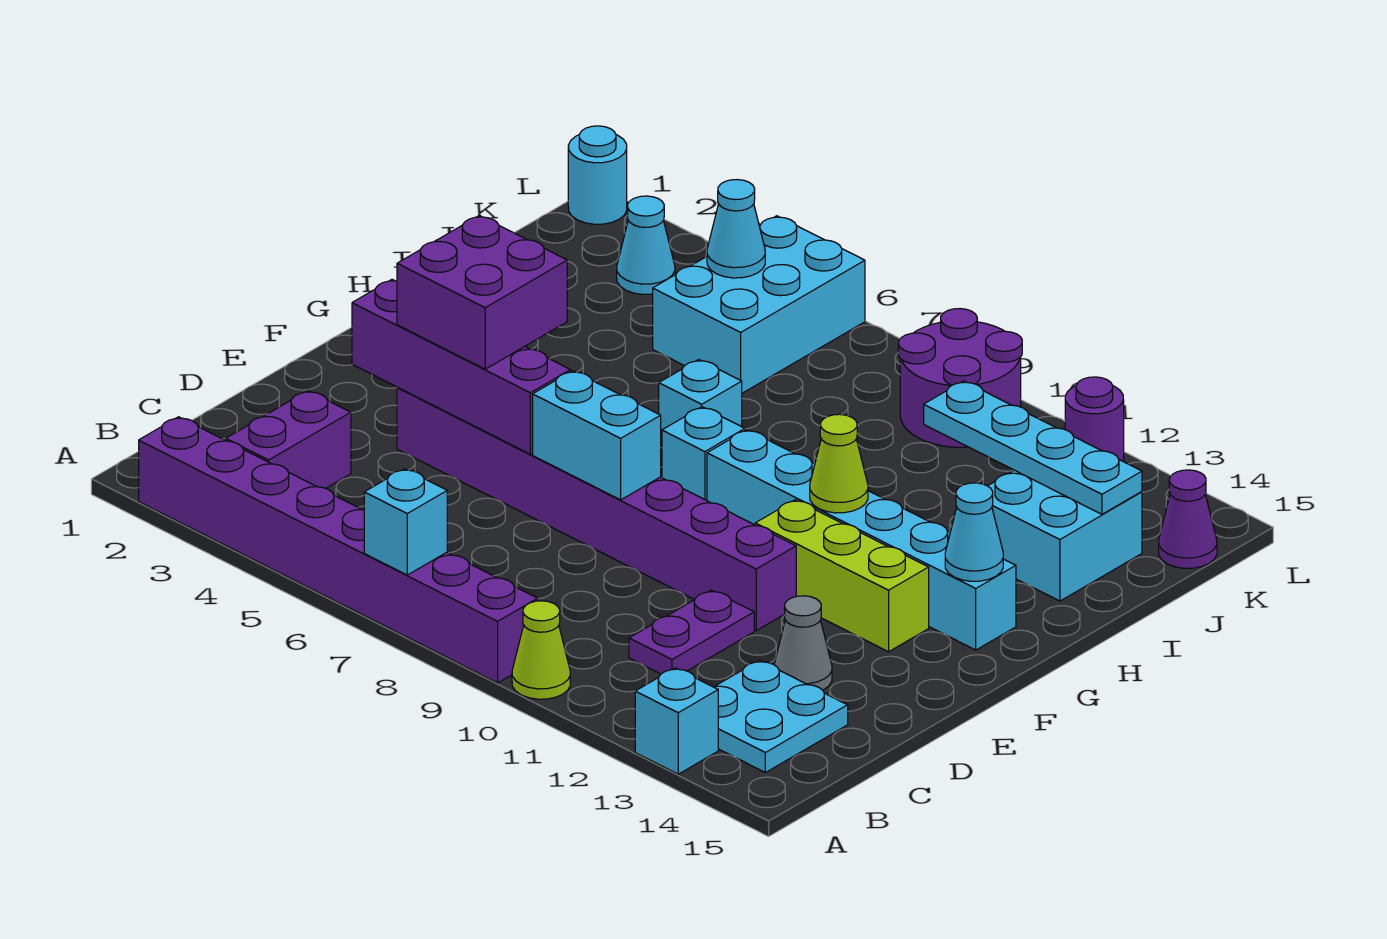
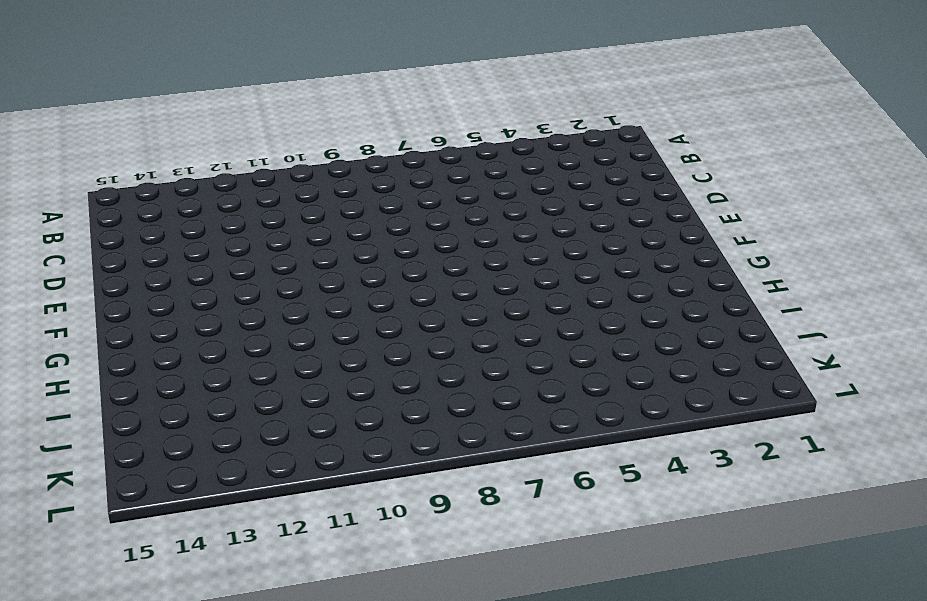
none -> purple 1x8 brick [139,417,538,683]
none -> lime 1x1 cone [512,601,570,699]
none -> cyan 1x1 brick [635,668,718,774]

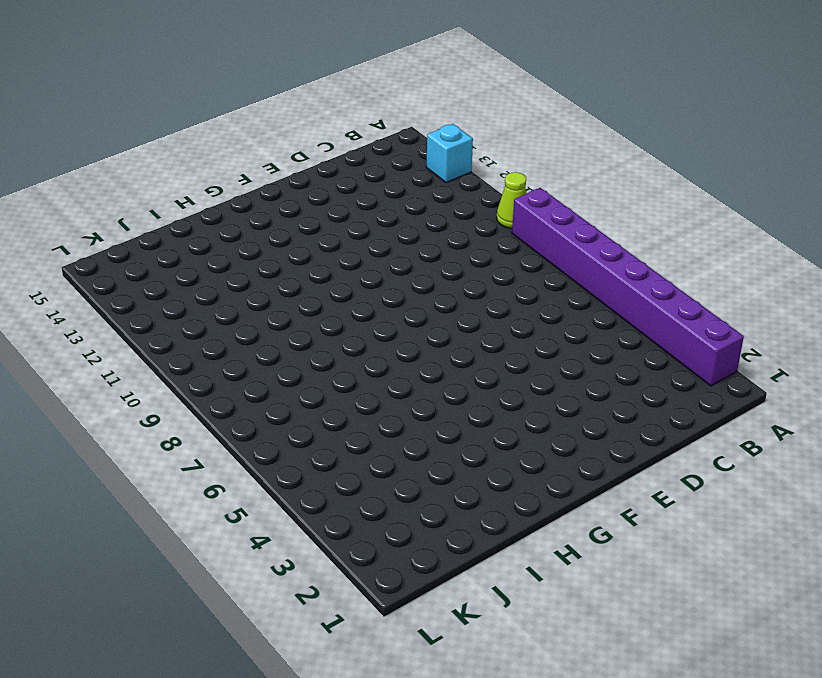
none -> purple 1x2 brick [226,391,351,488]
none -> cyan 2x2 plate [714,660,848,773]
none -> purple 1x2 plate [629,590,754,674]

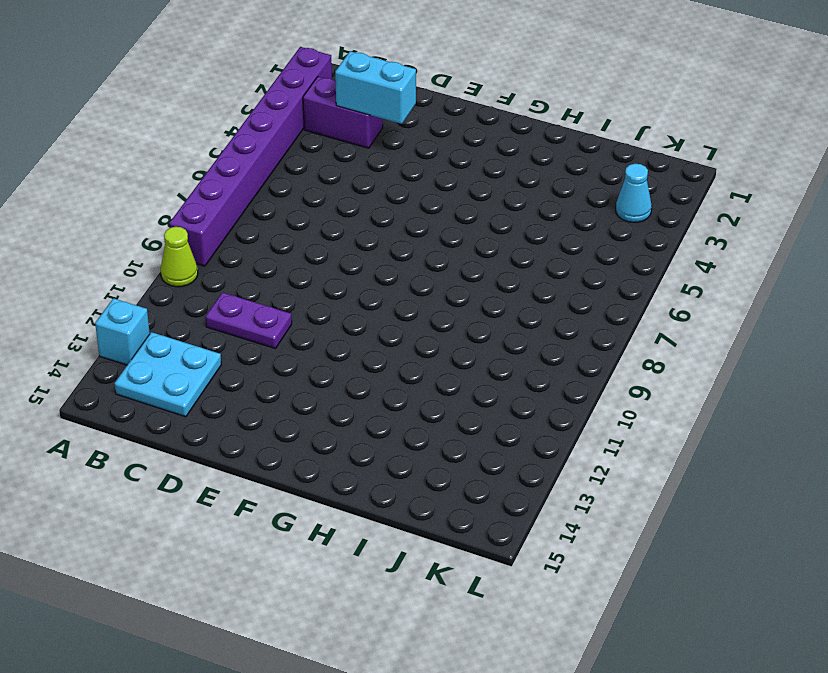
cyan 1x2 brick [335,51,416,124] -> cyan 1x2 brick turned to [533,371,661,500]
none -> grey 1x1 cone [774,596,832,690]
none -> purple 1x8 brick [397,387,796,630]
none -> lime 1x3 brick [755,500,929,652]

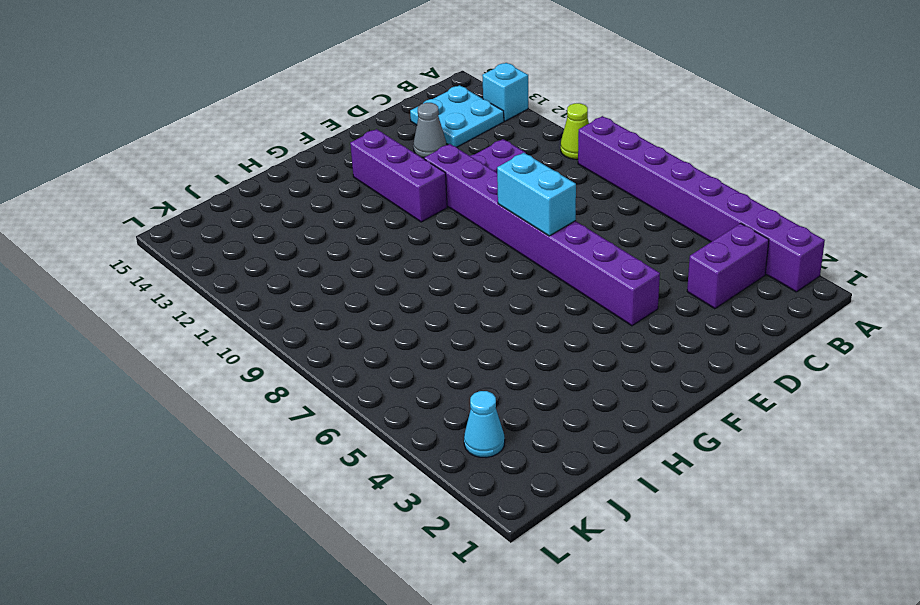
purple 1x3 brick [350,129,447,222] -> lime 1x3 brick [755,500,929,652]
none -> cyan 1x1 brick [662,407,745,501]
none -> cyan 1x6 brick [707,430,1016,650]
none -> cyan 1x1 brick [659,360,742,446]

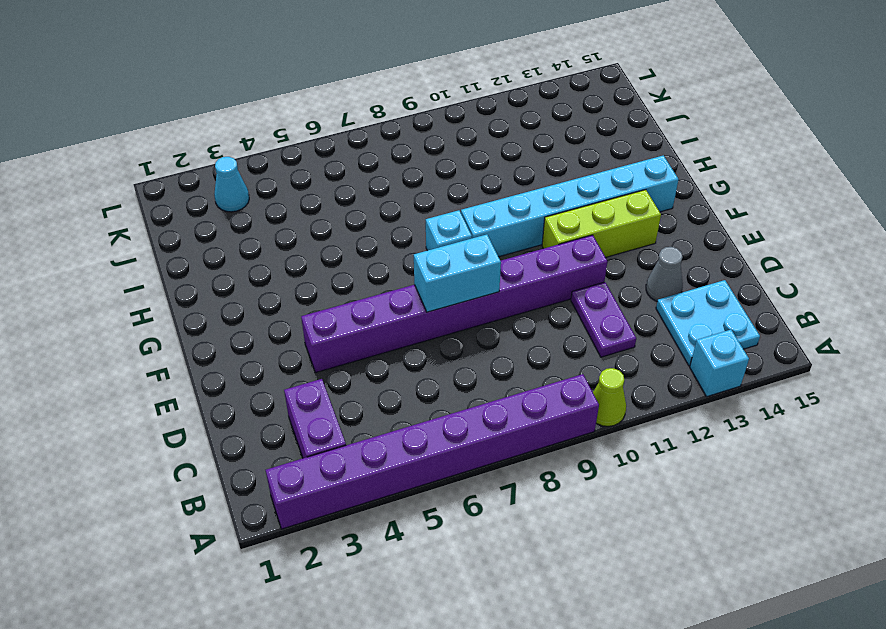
none -> cyan 1x1 brick [659,360,742,446]
none -> cyan 2x2 brick [988,470,1142,601]
none -> cyan 2x3 brick [653,216,865,393]

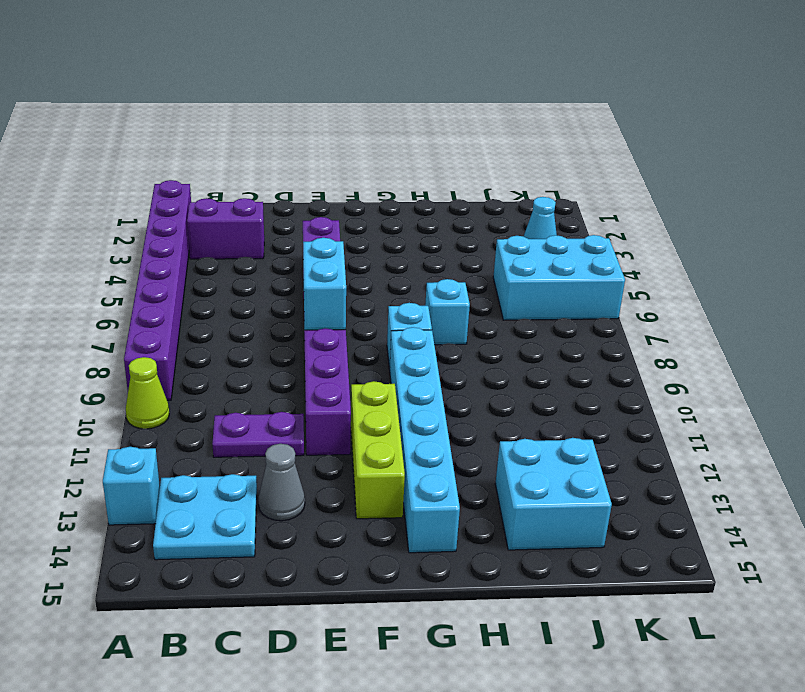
none -> purple 2x2 round brick [898,309,1022,447]
none -> purple 1x1 cone [1159,470,1217,568]
none -> cyan 1x1 round brick [568,126,627,224]

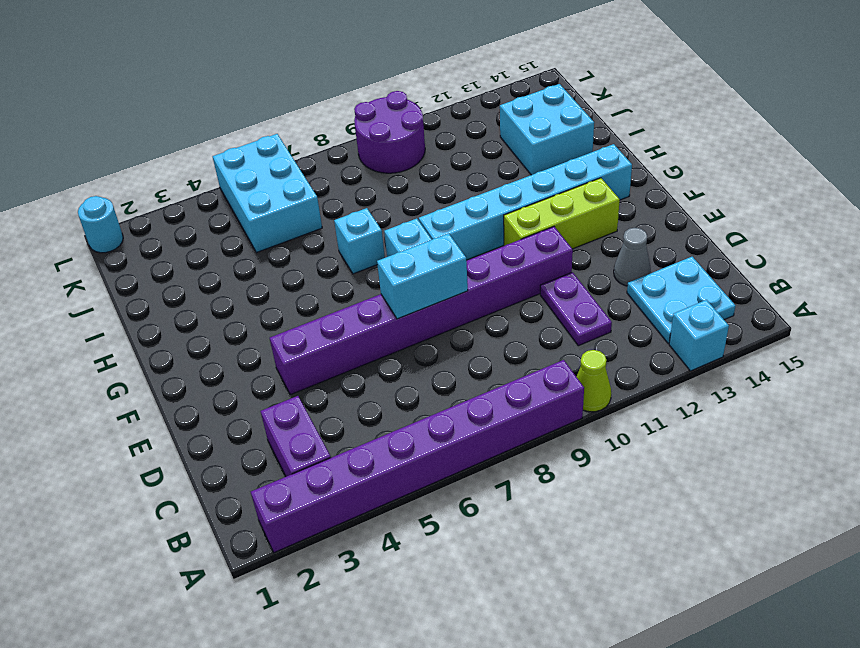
none -> cyan 1x1 cone [617,196,675,294]
none -> purple 1x1 cone [1159,470,1217,568]
none -> purple 1x1 round brick [1065,377,1124,462]

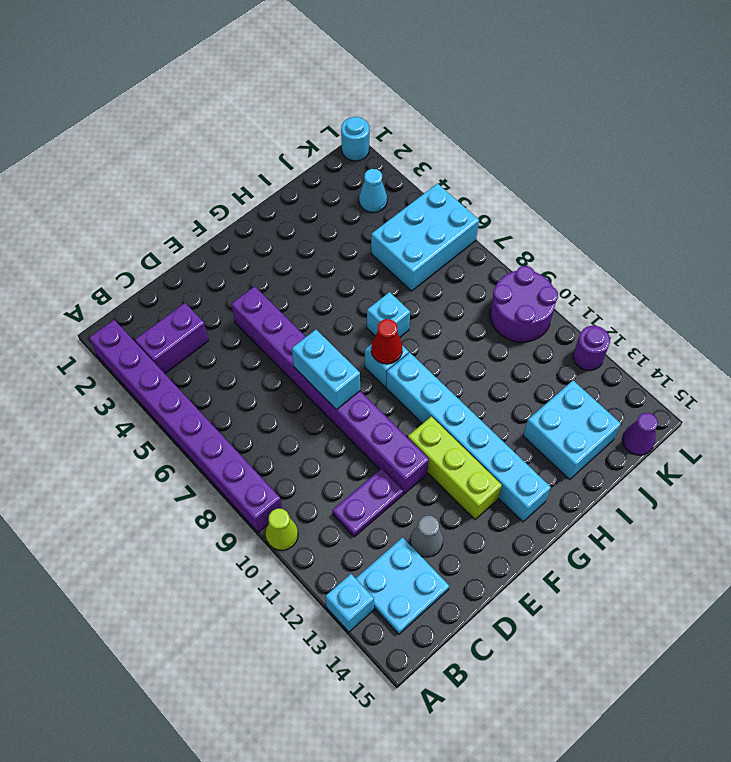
red 1x1 cone [371,319,402,364] -> none
none -> cyan 1x1 brick [364,469,447,575]
none -> purple 1x4 brick [352,280,570,454]
none -> lime 1x1 cone [810,414,868,513]

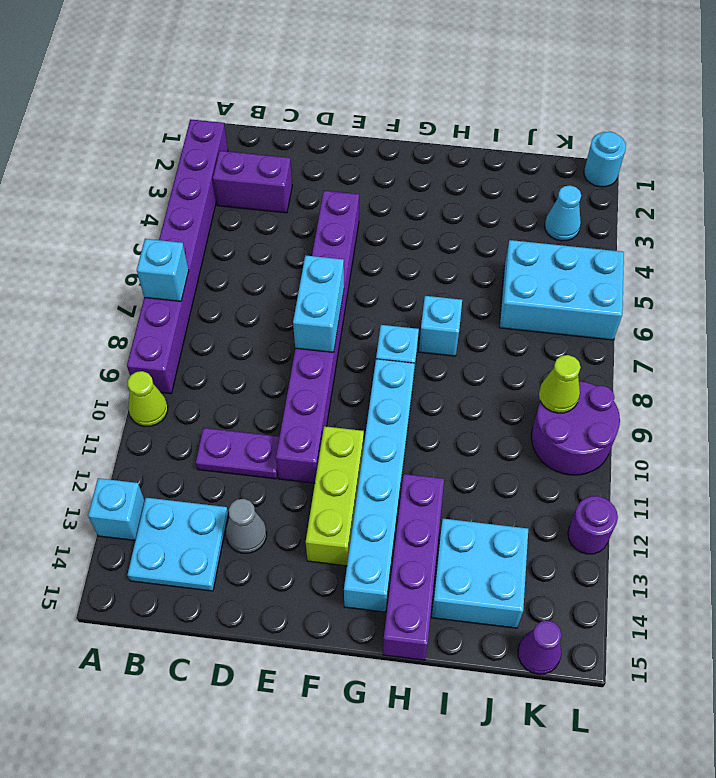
purple 1x4 brick [383,474,444,660] -> purple 1x4 brick moved to [352,280,570,454]
lime 1x1 cone [539,355,581,413] -> lime 1x1 cone moved to [810,414,868,513]
none -> cyan 1x1 cone [945,483,1003,581]
none -> cyan 1x4 plate [924,381,1142,514]
none -> cyan 1x1 cone [707,180,765,278]

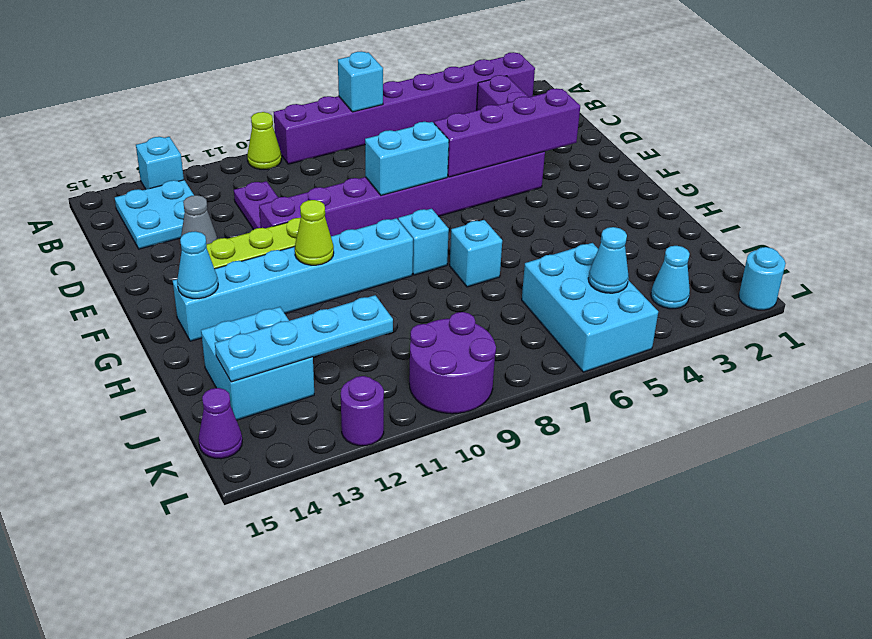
none -> purple 2x2 brick [397,216,567,369]

